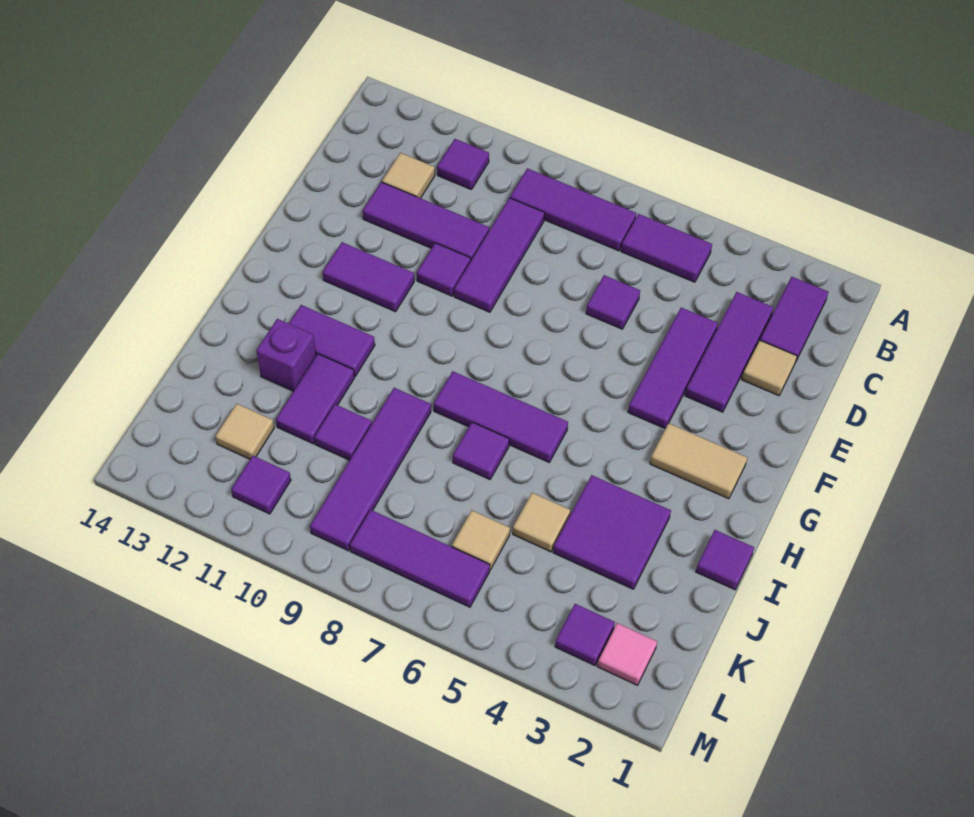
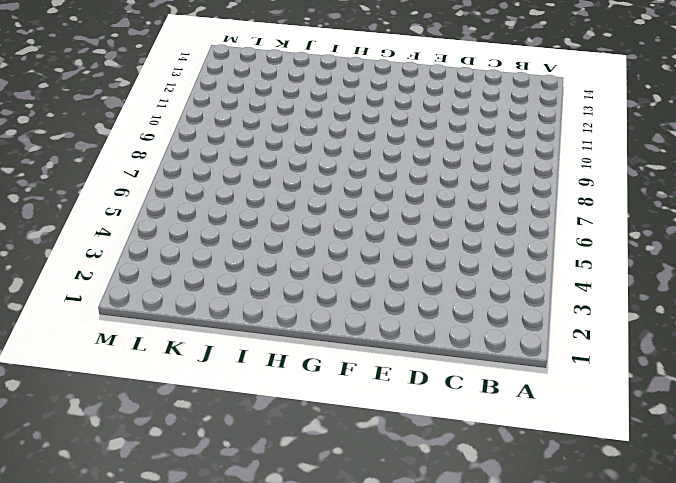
none -> purple 1x2 tile [760,277,828,363]
none -> purple 1x2 tile [621,214,712,282]
none -> purple 1x3 tile [510,168,637,251]
none -> purple 1x1 tile [437,139,489,190]

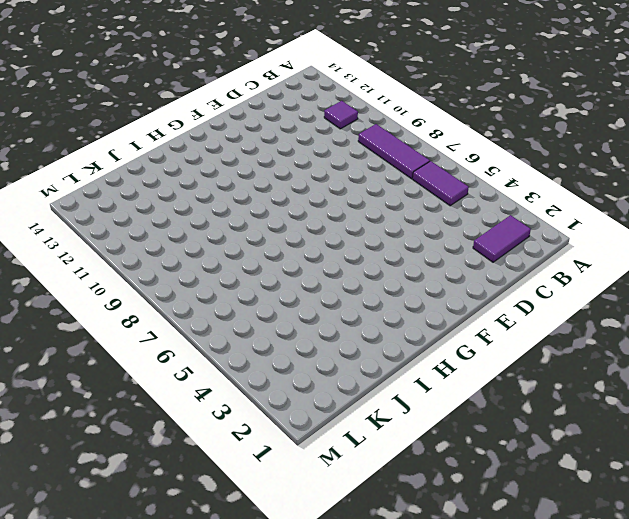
none -> purple 1x3 tile [685,292,774,412]
none -> purple 1x3 tile [454,198,544,312]
none -> tan 1x1 tile [382,153,435,198]
none -> tan 1x1 tile [742,340,797,396]

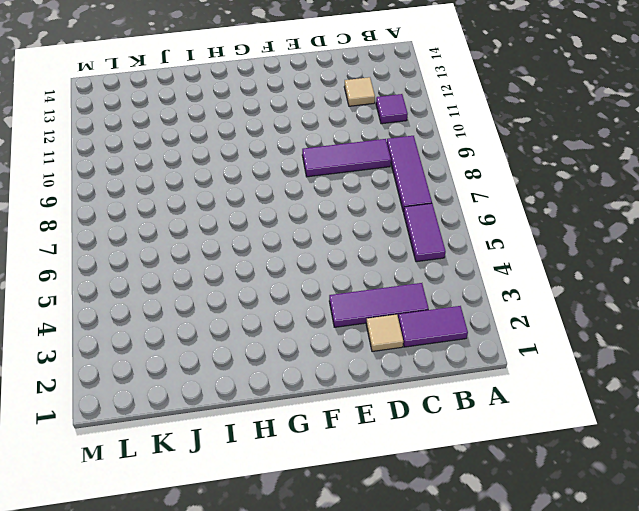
none -> purple 1x3 tile [628,308,718,429]
none -> purple 1x1 tile [586,275,640,329]
none -> purple 1x3 tile [363,182,489,260]
none -> purple 1x1 tile [417,243,471,296]

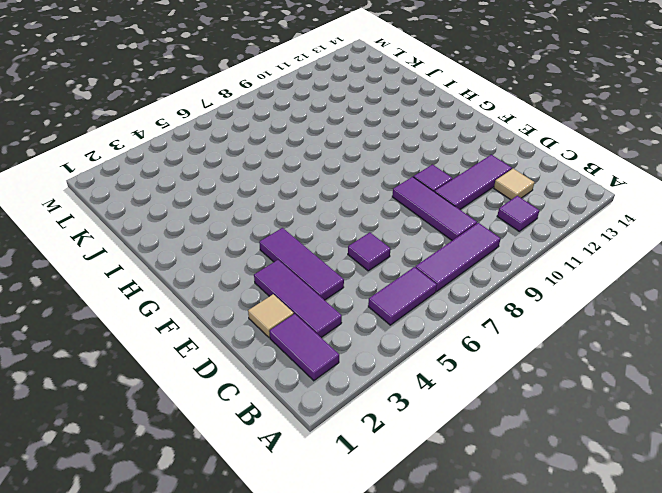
none -> purple 1x2 tile [323,242,414,312]
none -> tan 1x2 tile [650,423,747,499]
none -> purple 1x3 tile [434,371,568,462]
none -> purple 1x2 tile [289,305,375,376]

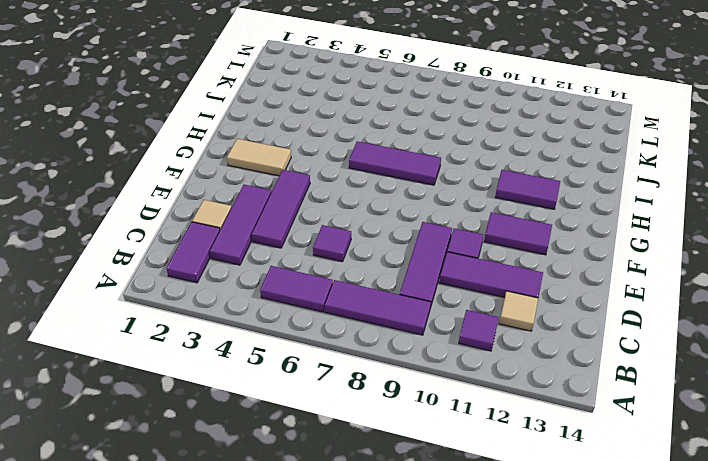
none -> purple 1x1 tile [696,530,754,590]
none -> purple 2x2 tile [553,475,671,589]
none -> purple 1x1 tile [453,422,509,479]
none -> purple 1x4 tile [310,388,431,551]

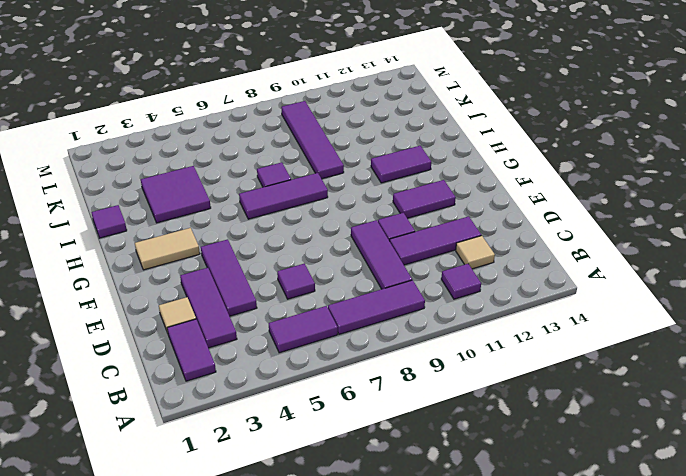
none -> purple 1x2 tile [276,354,354,444]
none -> purple 1x1 brick [256,319,316,391]
none -> tan 1x1 tile [513,493,570,552]
none -> purple 1x1 tile [314,404,372,460]

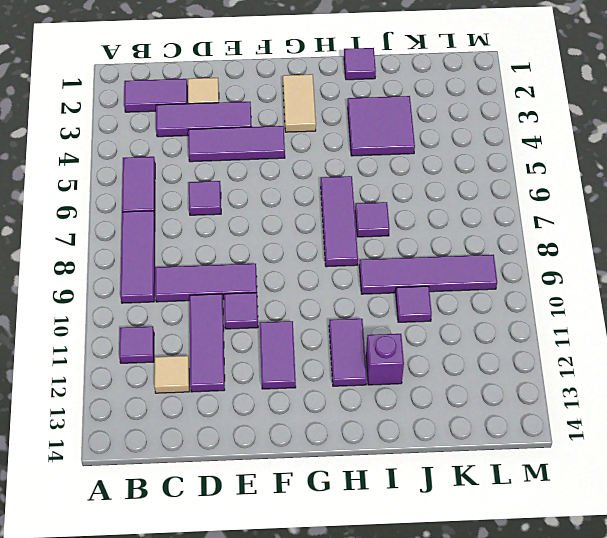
none -> purple 1x2 tile [276,354,354,444]
none -> tan 1x1 tile [513,493,570,552]
none -> tan 1x1 tile [452,510,510,570]
none -> tan 1x1 tile [215,404,274,459]

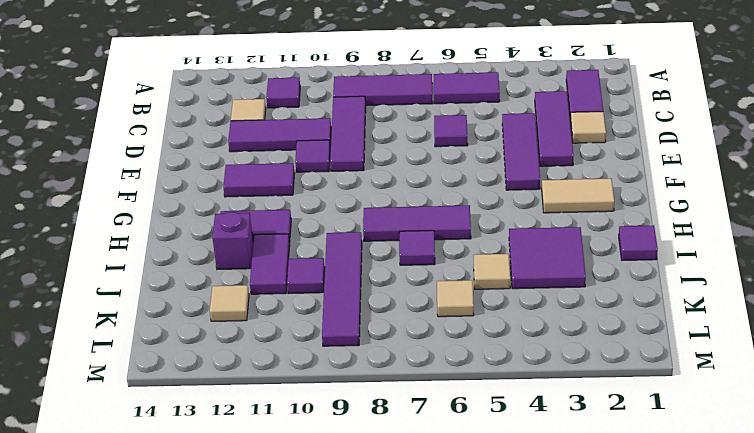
none -> pink 1x1 tile [597,623,657,685]
none -> purple 1x1 tile [555,604,615,665]
none -> purple 1x3 tile [350,510,490,607]
none -> purple 1x1 tile [231,456,291,514]

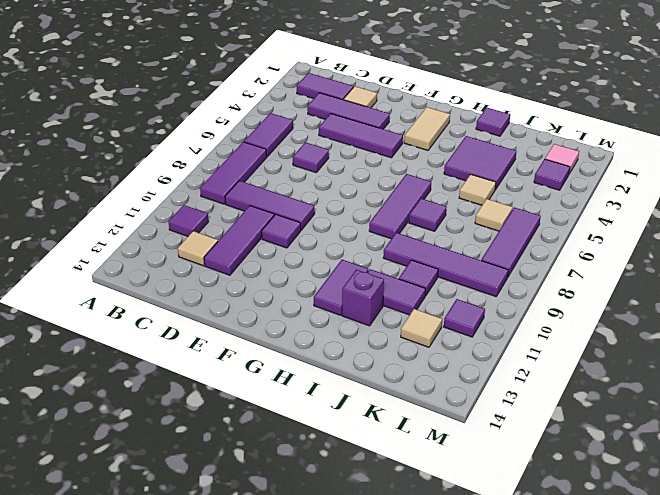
none -> purple 1x2 tile [323,242,414,312]

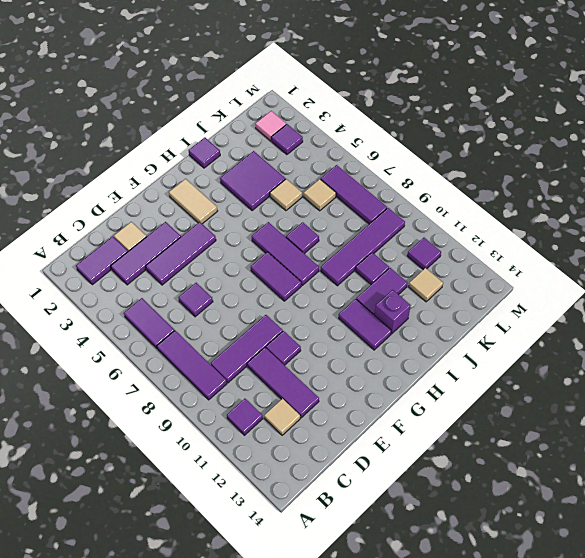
purple 1x2 tile [251,252,301,301] -> purple 1x2 tile moved to [323,242,414,312]

